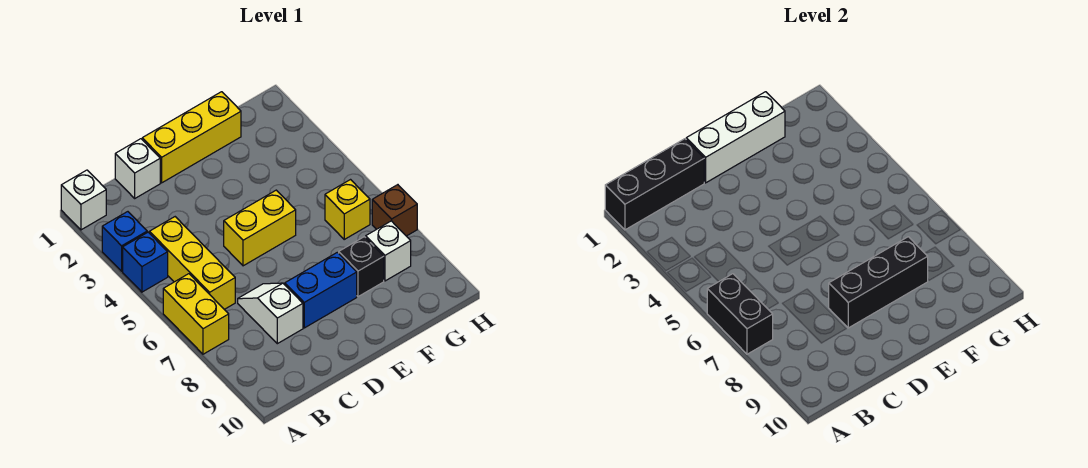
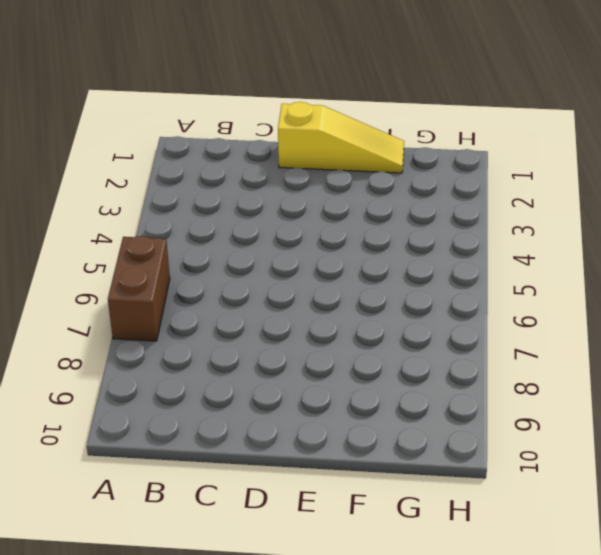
brown 1x2 brick [108,236,170,341] -> yellow 1x2 brick [163,274,229,354]
yellow 1x3 slope [278,102,404,173] -> yellow 1x3 brick [142,92,241,183]
none -> white 1x1 brick [61,170,106,230]
none -> blue 1x1 brick [102,212,147,271]
none -> blue 1x1 brick [123,232,168,292]

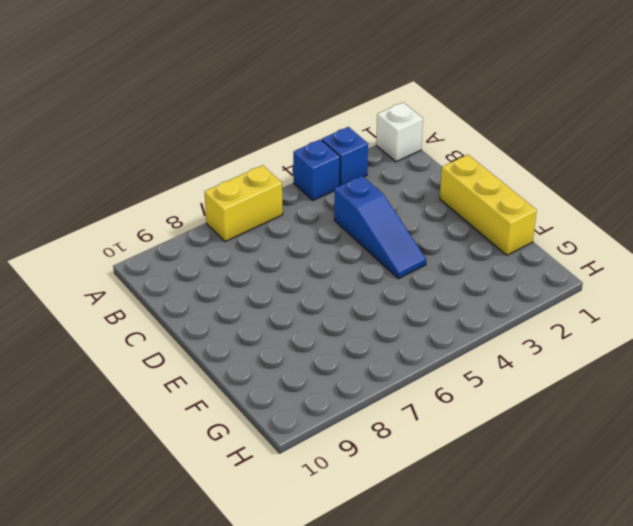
blue 1x3 slope [334,176,426,279] -> none
none -> yellow 1x3 brick [149,217,235,309]
none -> white 1x1 brick [115,139,160,198]
none -> white 1x2 slope [238,283,303,344]

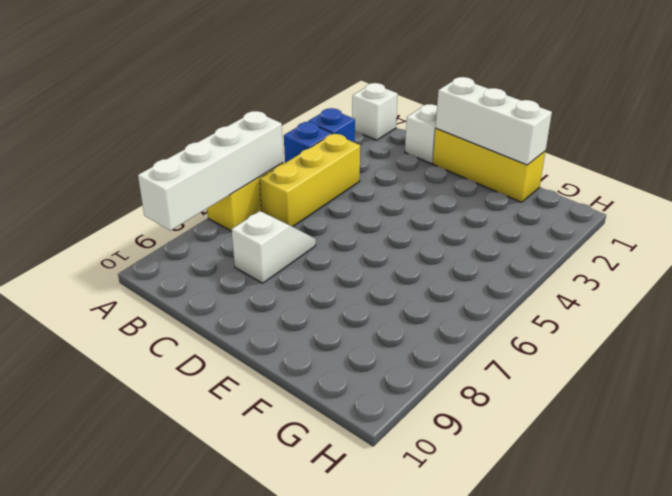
white 1x4 brick [138,111,283,231] -> black 1x2 brick [707,274,773,354]
none -> yellow 1x2 brick [224,190,296,266]
none -> blue 1x2 brick [285,252,357,328]
none -> black 1x1 brick [339,237,384,297]

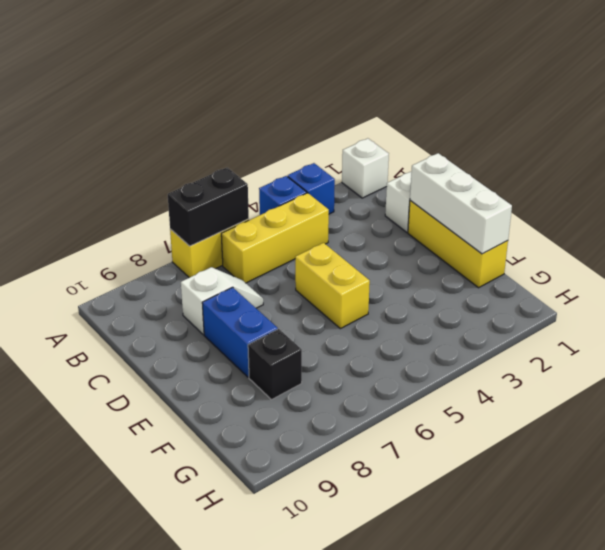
none -> yellow 1x1 brick [325,180,370,239]
none -> white 1x1 brick [366,221,411,281]
none -> brown 1x1 brick [372,185,417,236]

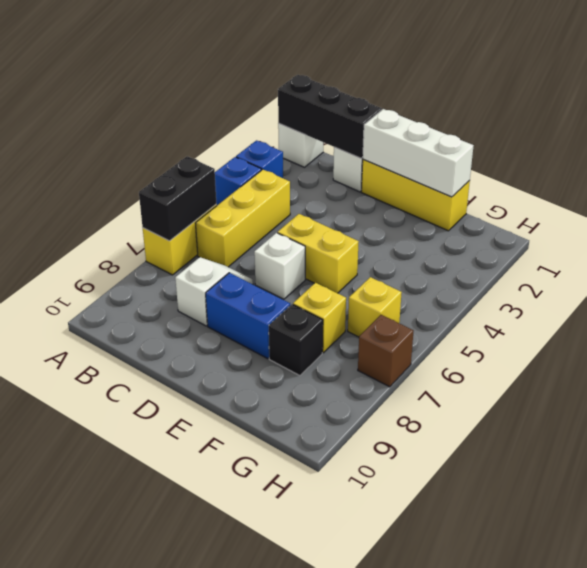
white 1x1 brick [254,233,305,299] -> white 1x1 brick moved to [366,221,411,281]
yellow 1x1 brick [293,283,346,353] -> none
none -> black 1x3 brick [829,237,928,328]

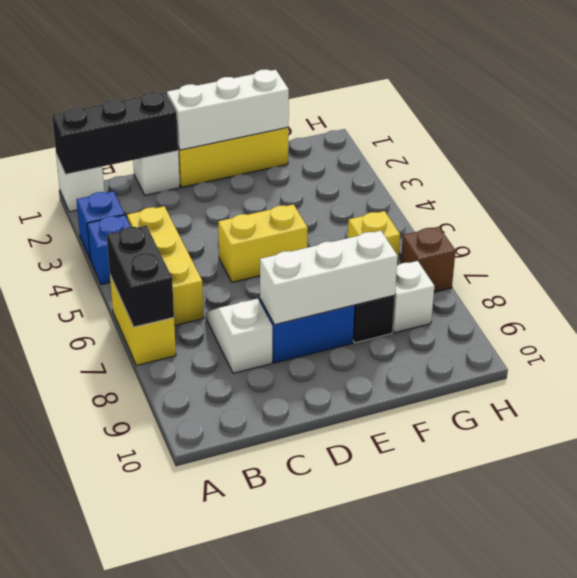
white 1x3 brick [260,231,398,325] -> black 1x3 brick [829,237,928,328]

